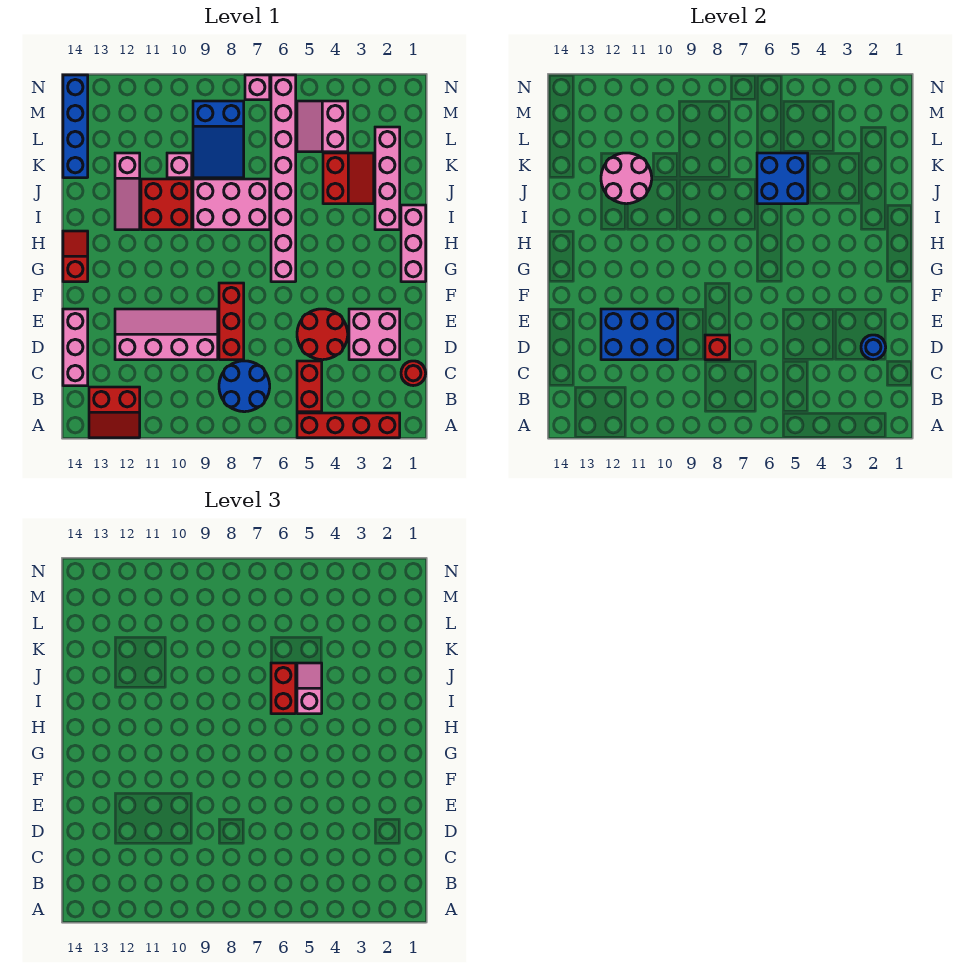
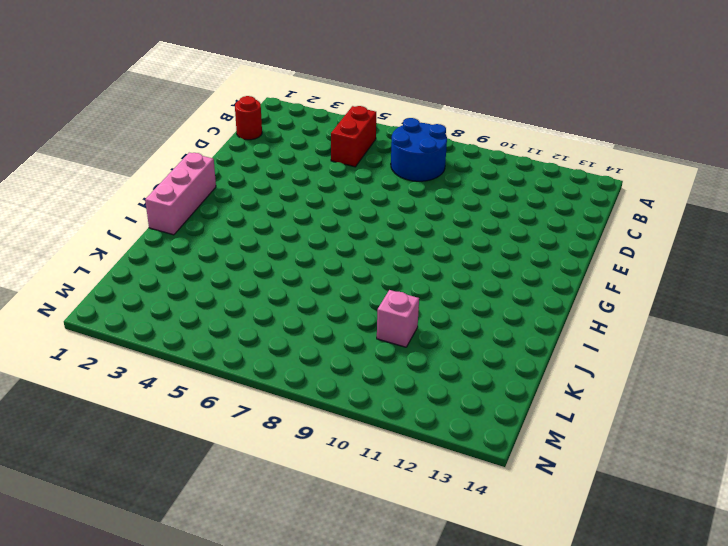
none -> red 1x4 brick [297,413,400,438]
none -> red 2x2 slope [89,387,140,438]
none -> pink 1x3 brick [63,309,88,386]
none -> pink 2x2 brick [349,309,400,360]

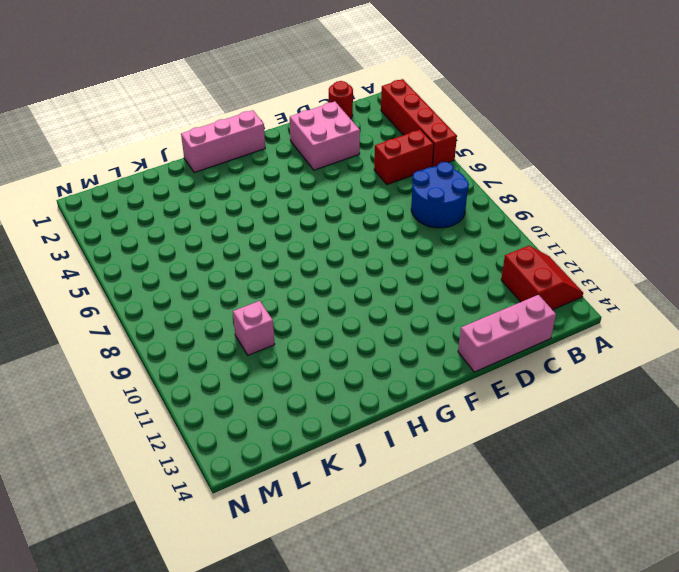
none -> red 2x2 round brick [297,309,348,360]
none -> red 1x3 brick [219,283,244,360]
none -> pink 2x4 slope [115,309,218,360]
none -> pink 1x8 brick [271,75,296,282]

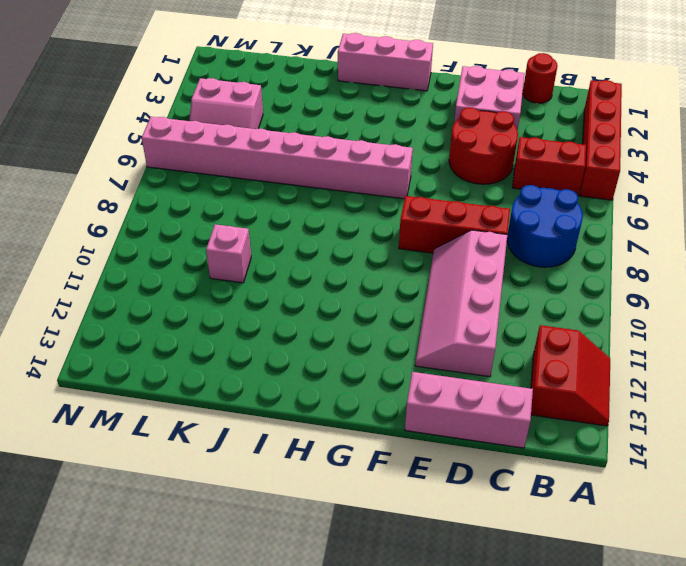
none -> red 1x2 slope [63,231,88,282]
none -> pink 1x4 brick [375,127,400,230]
none -> pink 2x3 brick [193,179,270,230]
none -> red 2x2 brick [141,179,192,230]

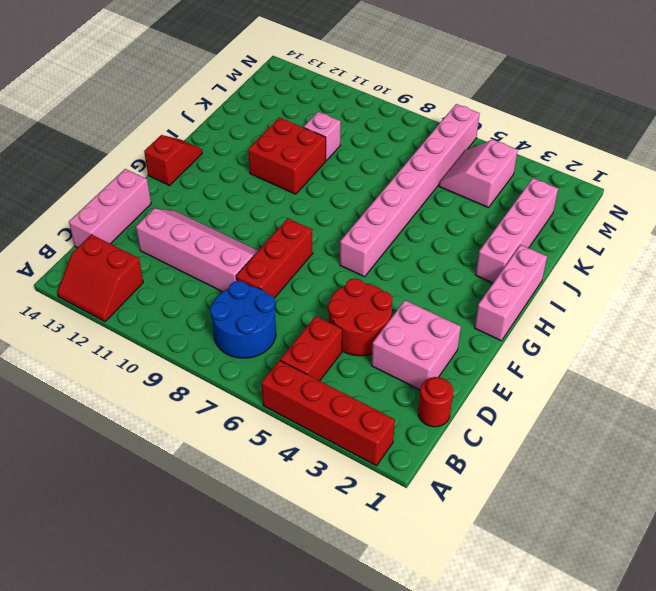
none -> pink 2x3 brick [193,179,270,230]
none -> pink 1x3 slope [115,153,140,230]
none -> red 2x2 slope [323,153,374,204]
none -> blue 2x3 slope [193,101,244,178]

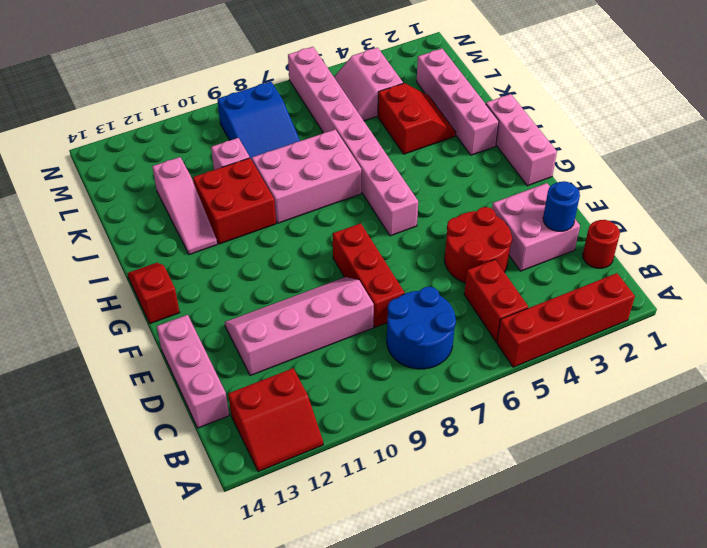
none -> blue 1x4 brick [63,75,88,178]
none -> pink 1x1 brick [245,75,270,100]
none -> red 1x1 brick [705,335,730,360]
none -> blue 2x3 brick [601,309,678,360]

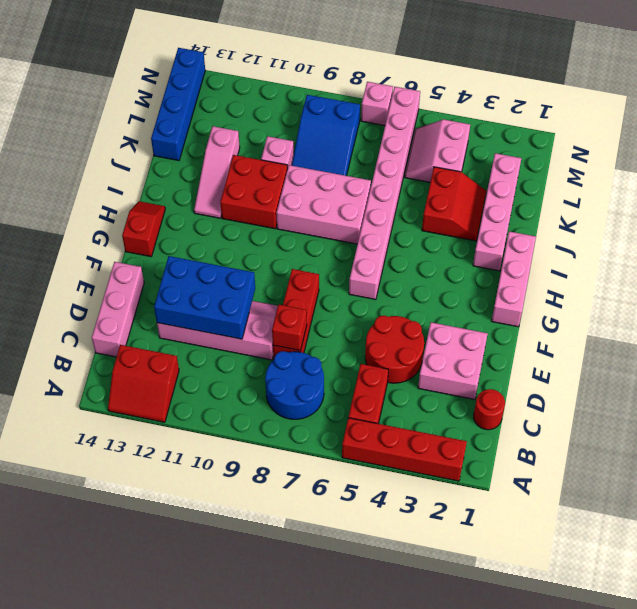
none -> blue 1x1 round brick [861,335,886,360]
none -> blue 2x2 brick [757,153,808,204]
none -> pink 2x2 round brick [601,153,652,204]
none -> pink 1x2 slope [297,663,322,714]

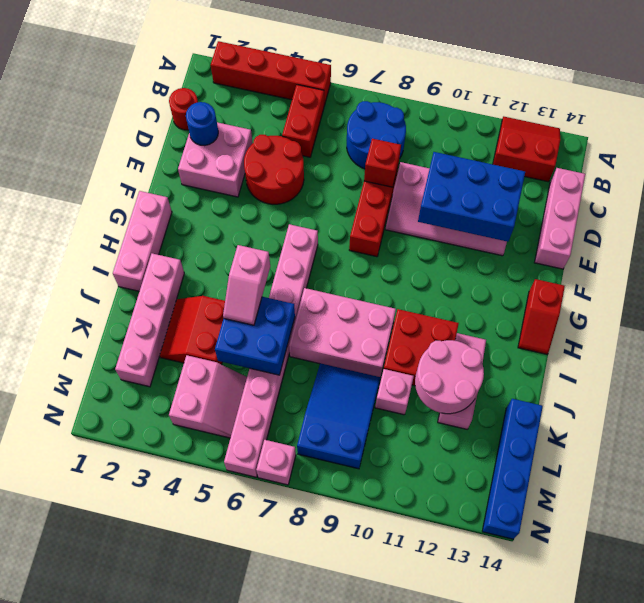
none -> red 1x2 brick [271,663,296,714]

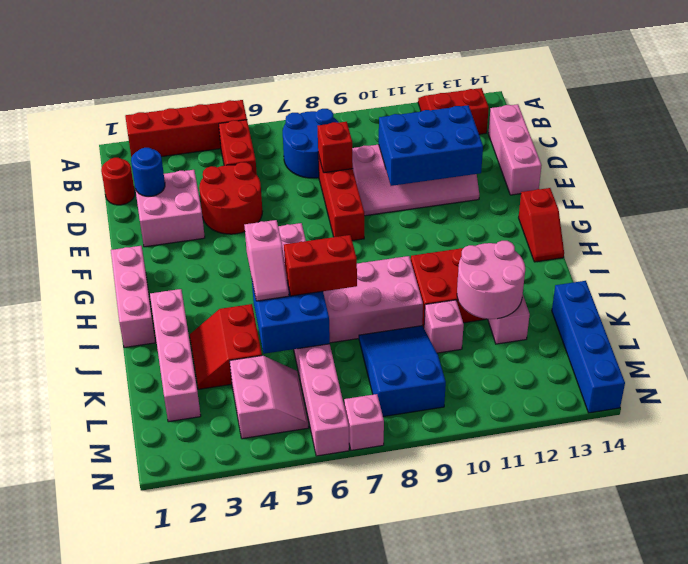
red 1x2 brick [284,235,357,296] -> red 1x2 brick turned to [271,663,296,714]

